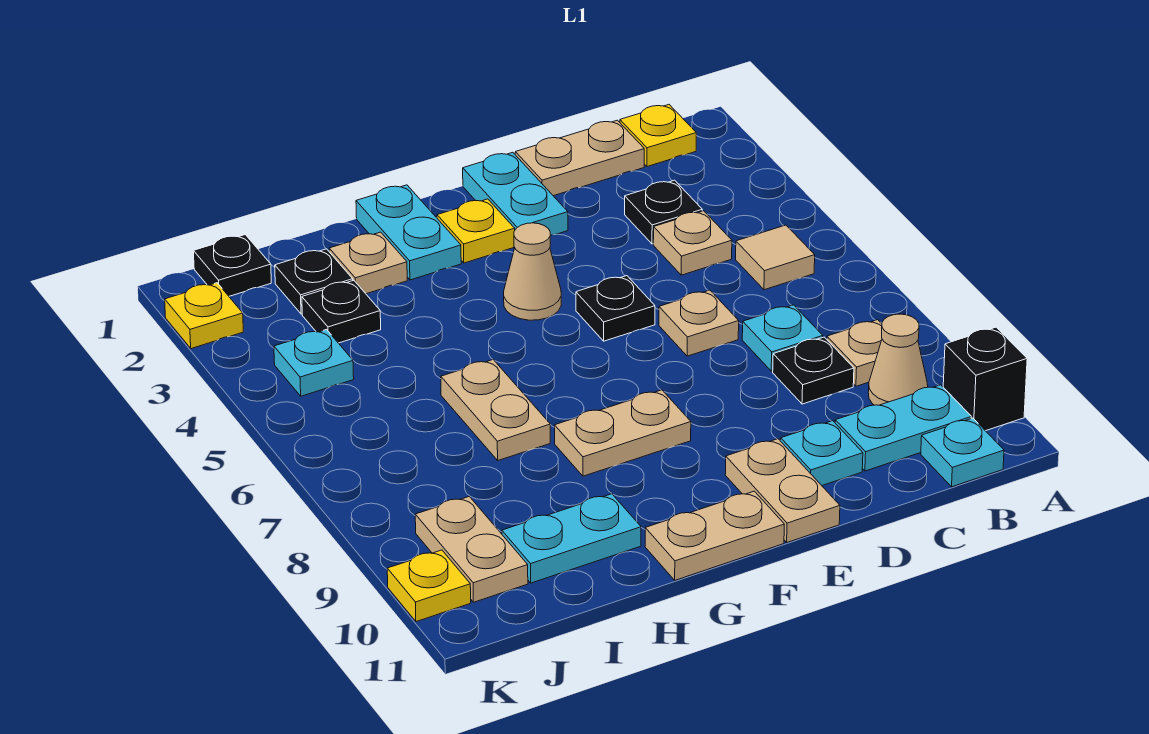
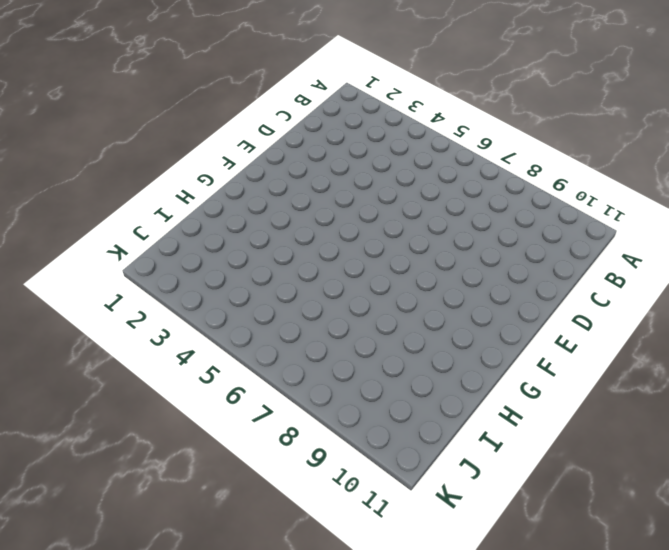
none -> black 1x1 brick [943,327,1027,431]
none -> yellow 1x1 plate [620,105,696,167]
none -> tan 1x1 tile [736,225,815,290]
none -> tan 1x1 plate [827,320,882,386]

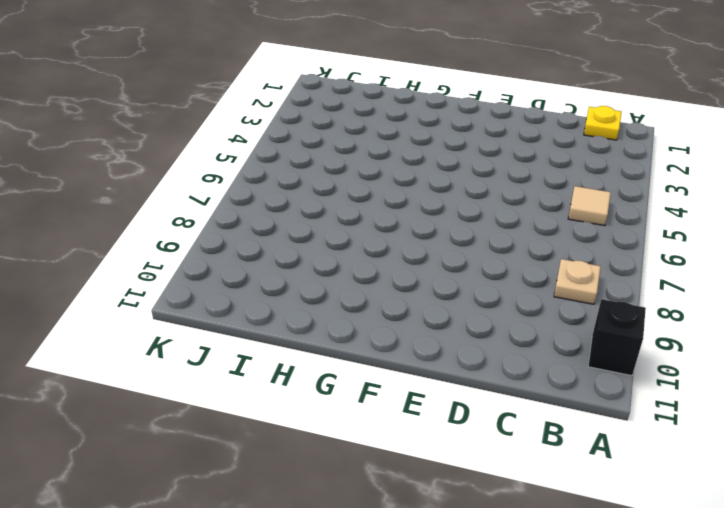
none -> tan 1x1 cone [868,314,928,405]
none -> cyan 1x2 plate [835,385,971,471]
none -> cyan 1x1 plate [921,418,1004,487]
none -> tan 1x2 plate [515,120,644,196]

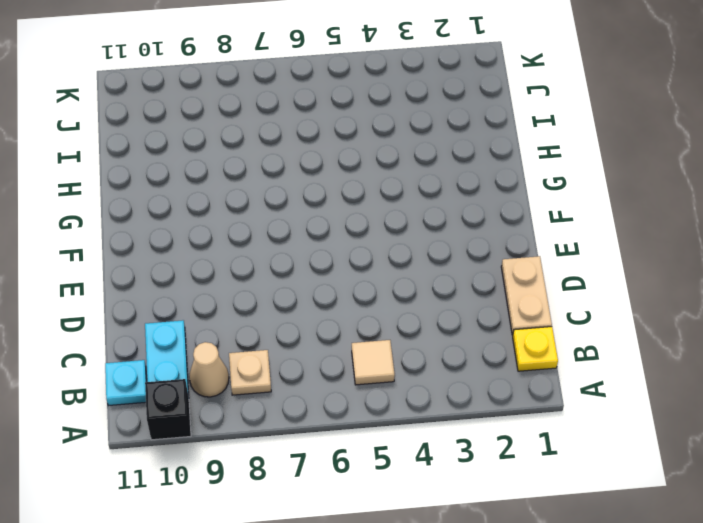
none -> black 1x1 plate [625,180,702,244]
none -> tan 1x1 plate [653,211,732,275]
none -> cyan 1x1 plate [742,305,823,371]
none -> black 1x1 plate [773,337,854,404]

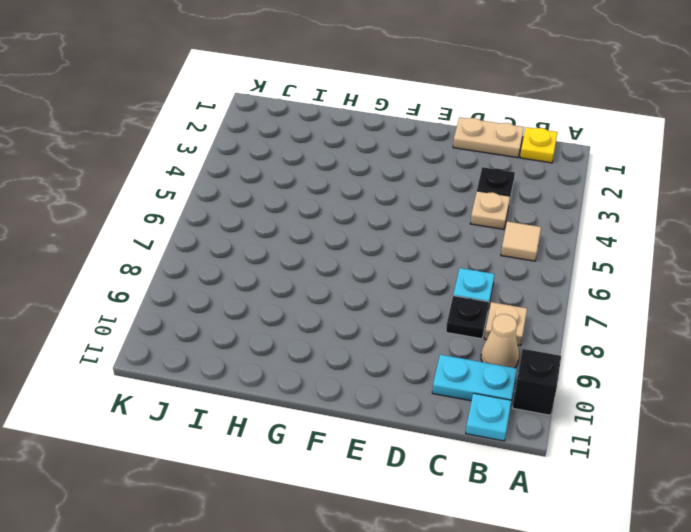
none -> tan 1x1 plate [659,290,739,356]
none -> cyan 1x1 plate [781,421,863,485]
none -> cyan 1x2 plate [463,152,568,235]
none -> black 1x1 plate [576,276,655,341]

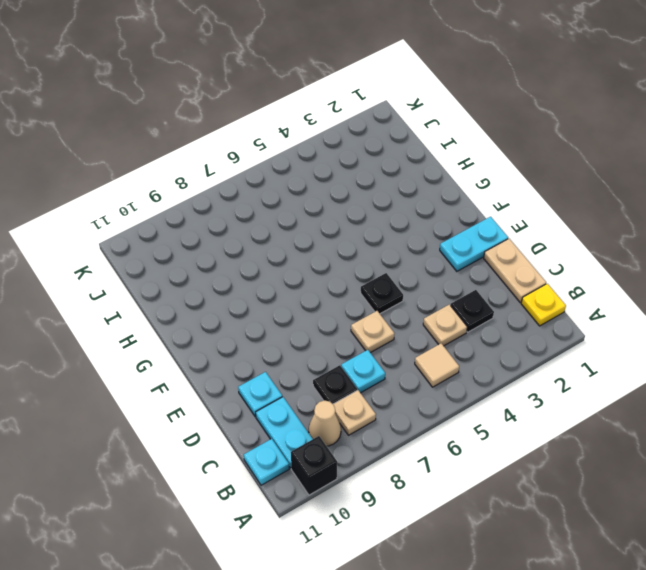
none -> tan 1x2 plate [725,439,840,542]
none -> yellow 1x1 plate [437,199,515,263]
none -> tan 1x1 cone [504,223,561,320]
none -> tan 1x2 plate [554,390,691,476]

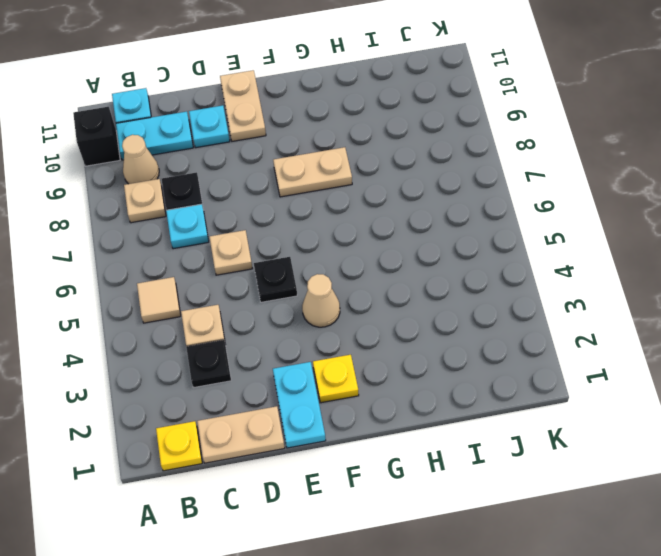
none -> tan 1x2 plate [645,491,784,580]
none -> cyan 1x2 plate [356,185,461,280]
none -> tan 1x1 plate [329,232,407,294]
none -> tan 1x2 plate [441,360,550,460]

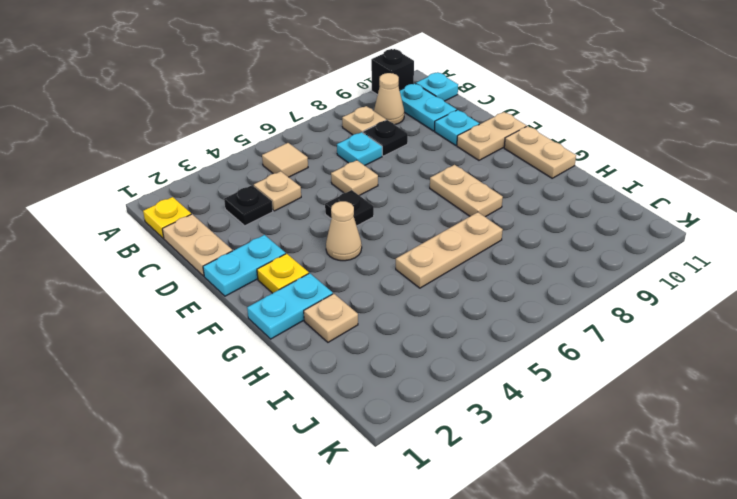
tan 1x3 plate [396,212,503,288] -> tan 1x2 plate [441,360,550,460]
none -> cyan 1x2 plate [502,494,641,583]
none -> black 1x1 plate [275,249,353,314]
none -> black 1x1 plate [302,280,381,343]
none -> black 1x1 plate [193,235,271,296]

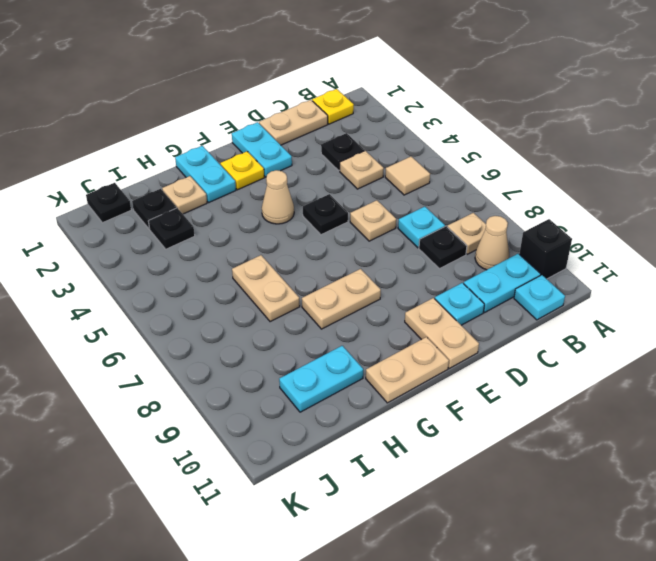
none -> cyan 1x1 plate [274,330,354,396]
none -> tan 1x2 plate [415,497,528,602]
none -> yellow 1x1 plate [165,283,243,349]
none -> yellow 1x1 plate [387,550,471,622]

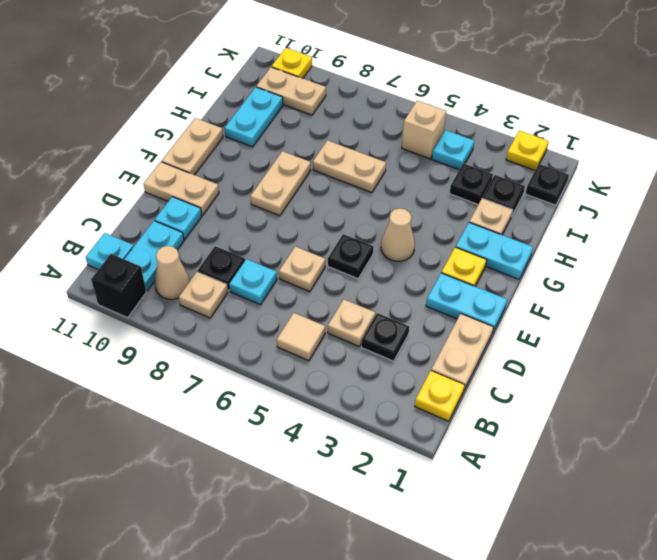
tan 1x1 brick [402,101,446,159] -> none

